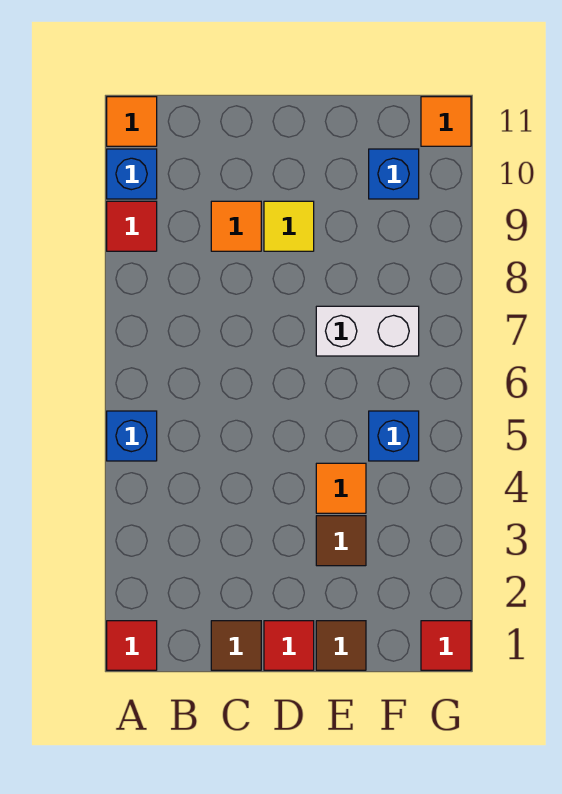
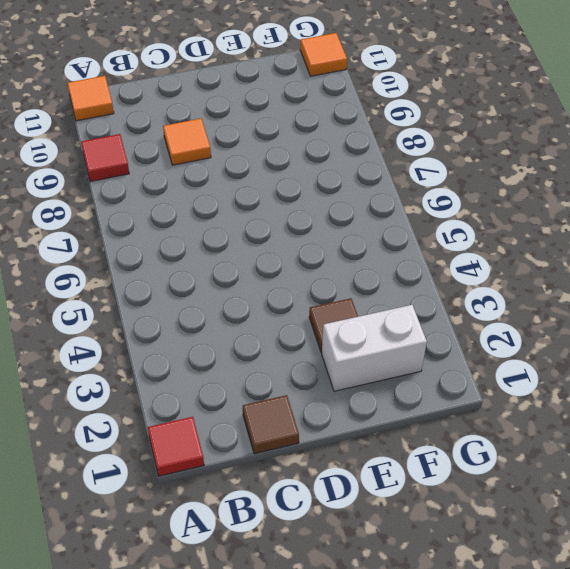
white 1x2 brick [322,305,427,391] -> white 1x2 brick moved to [316,306,419,356]
none -> blue 1x1 brick [107,411,157,461]
none -> blue 1x1 brick [107,149,157,199]
none -> red 1x1 tile [264,621,314,670]

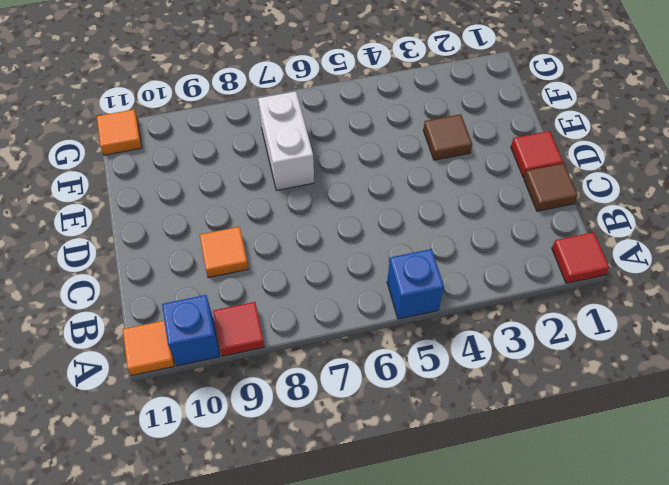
none -> yellow 1x1 tile [264,201,314,251]
none -> brown 1x1 tile [316,621,366,670]
none -> orange 1x1 tile [316,463,366,513]

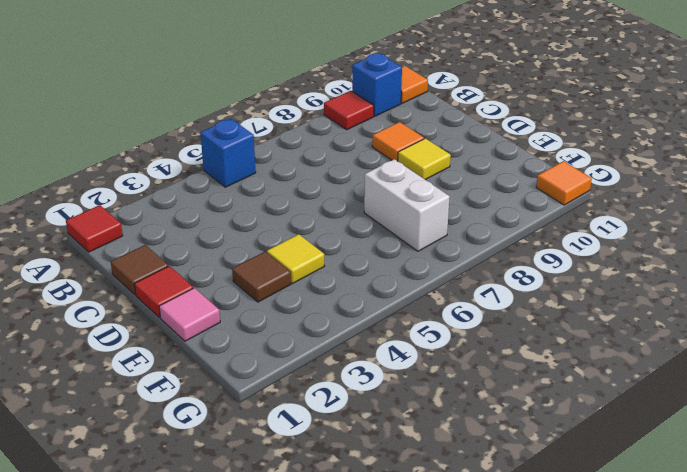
pink 1x1 tile [159,288,220,341] -> brown 1x1 tile [316,621,366,670]
yellow 1x1 tile [267,234,324,283] -> orange 1x1 tile [316,463,366,513]
none -> blue 1x1 brick [369,411,419,461]
none -> blue 1x1 brick [369,149,419,199]
none -> red 1x1 tile [421,621,471,670]

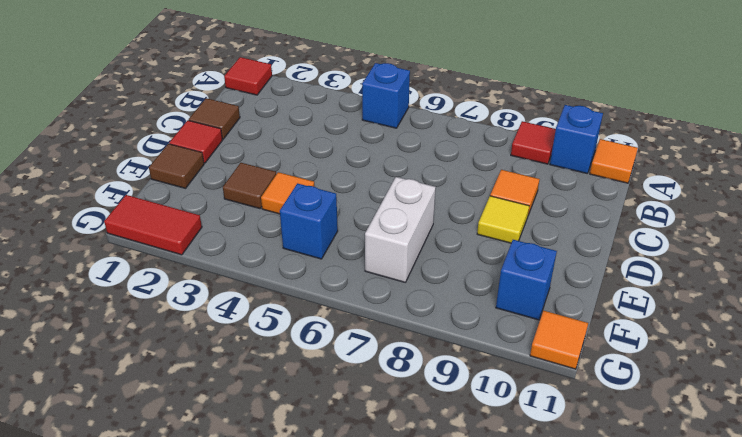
red 1x2 tile [104,195,202,255] -> red 1x1 tile [421,621,471,670]

